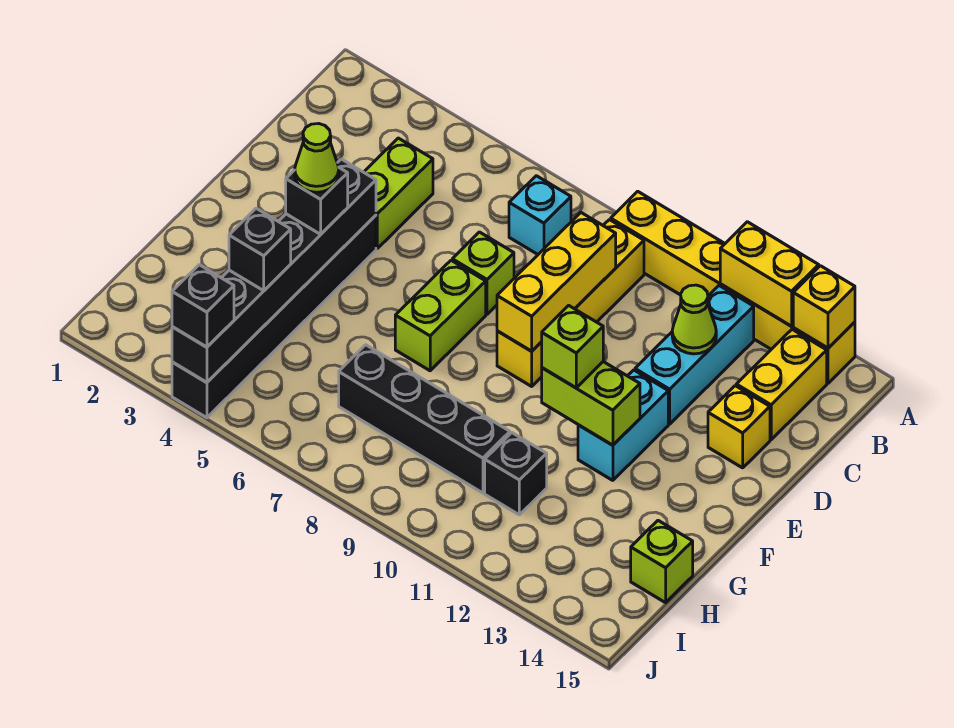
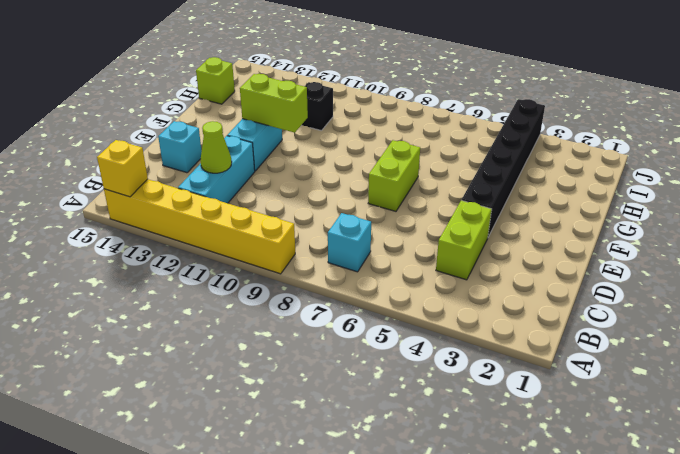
cyan 1x1 brick [158,121,202,173] -> yellow 1x1 brick [708,386,770,468]
none -> yellow 1x4 brick [497,220,644,386]
none -> yellow 1x2 brick [736,329,827,440]
none -> lime 1x1 brick [452,232,514,314]

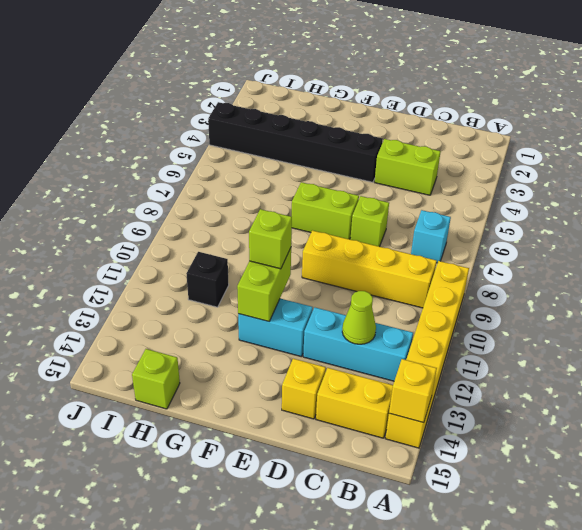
none -> black 1x4 brick [339,345,510,493]
none -> yellow 1x2 brick [720,222,819,326]
none -> yellow 1x3 brick [497,213,616,351]

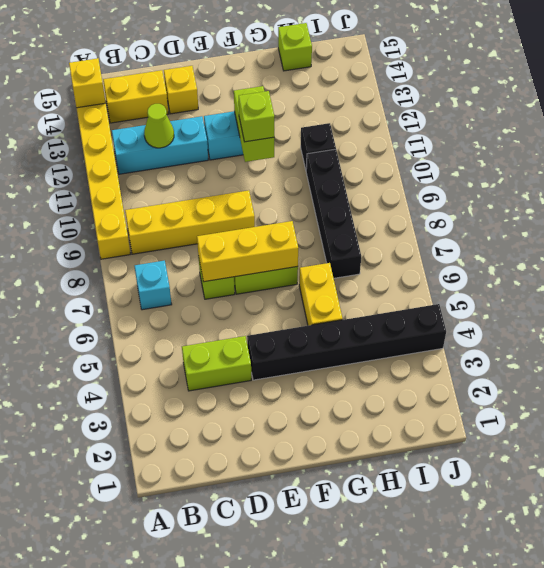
yellow 1x3 brick [197,221,298,282] -> yellow 1x3 brick moved to [497,213,616,351]
yellow 1x2 brick [299,263,343,326] -> yellow 1x2 brick moved to [720,222,819,326]
none -> black 1x6 brick [172,159,376,382]
none -> black 1x1 brick [286,167,348,234]
none -> black 1x1 brick [229,208,291,291]

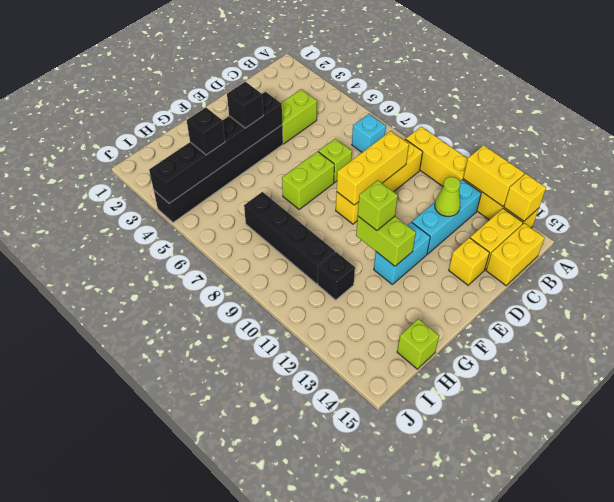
yellow 1x2 brick [486,223,545,286] -> none
none -> black 1x1 brick [172,265,234,347]
none -> lime 1x1 cone [295,124,339,192]

